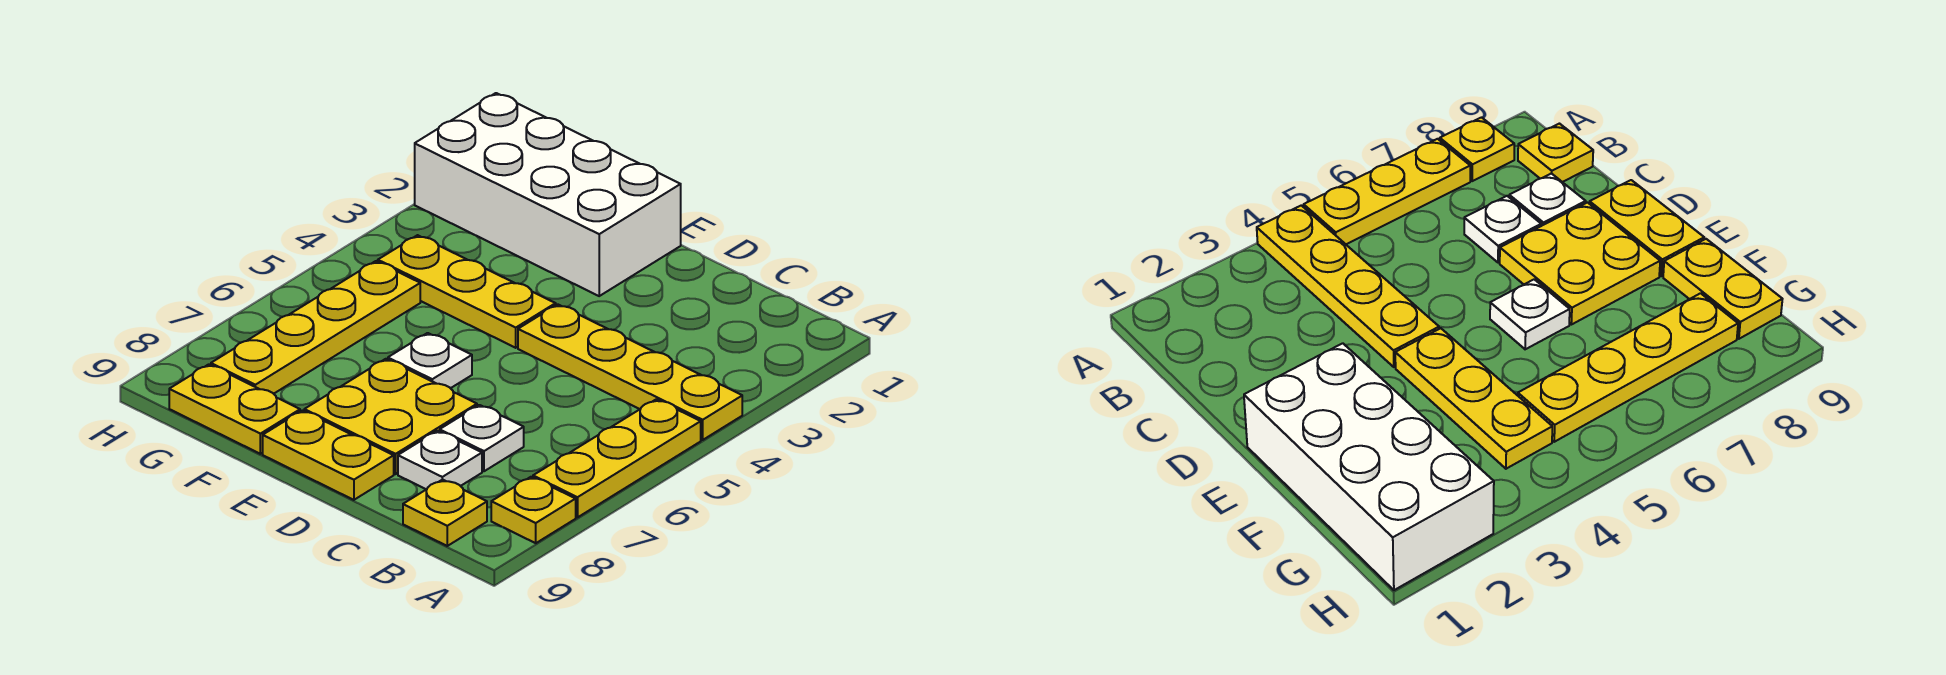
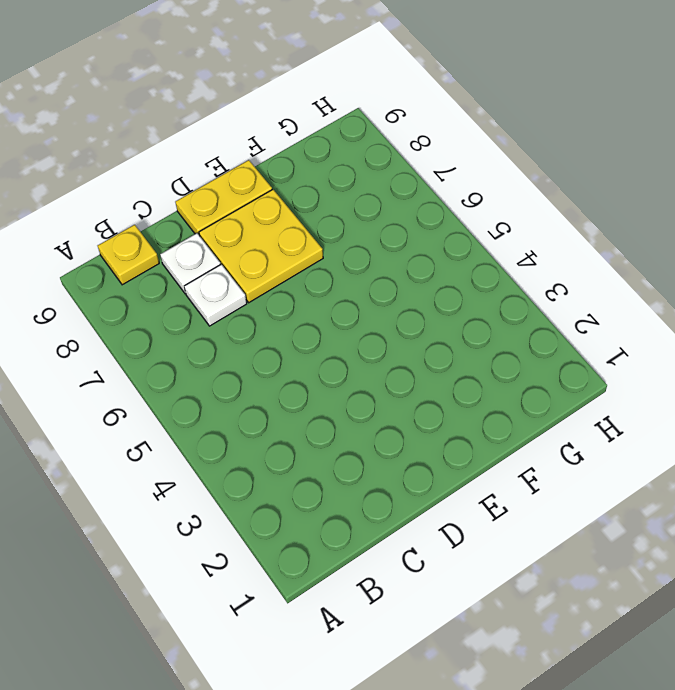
none -> yellow 1x4 plate [518,304,742,440]
none -> yellow 1x3 plate [533,399,701,517]
none -> yellow 1x1 plate [491,477,576,543]

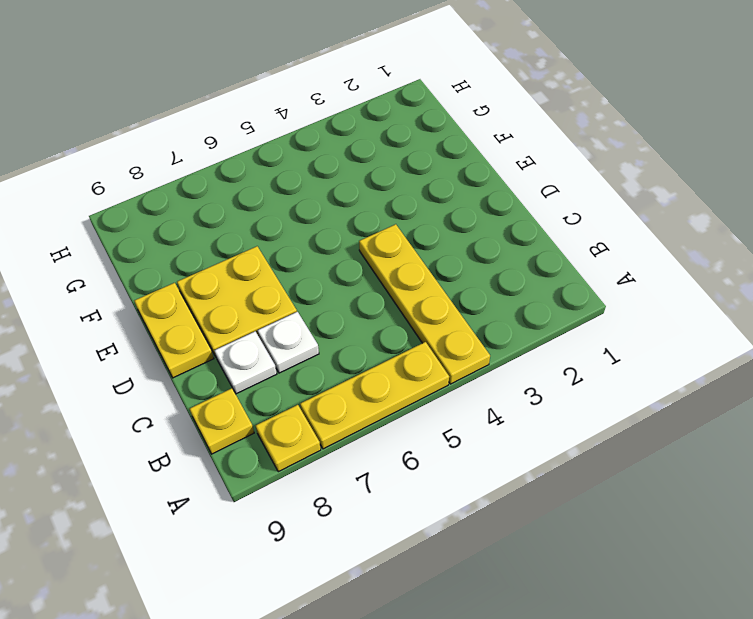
none -> white 2x4 brick [415,93,681,296]
none -> yellow 1x3 plate [378,235,556,348]
none -> white 1x1 plate [388,333,472,388]

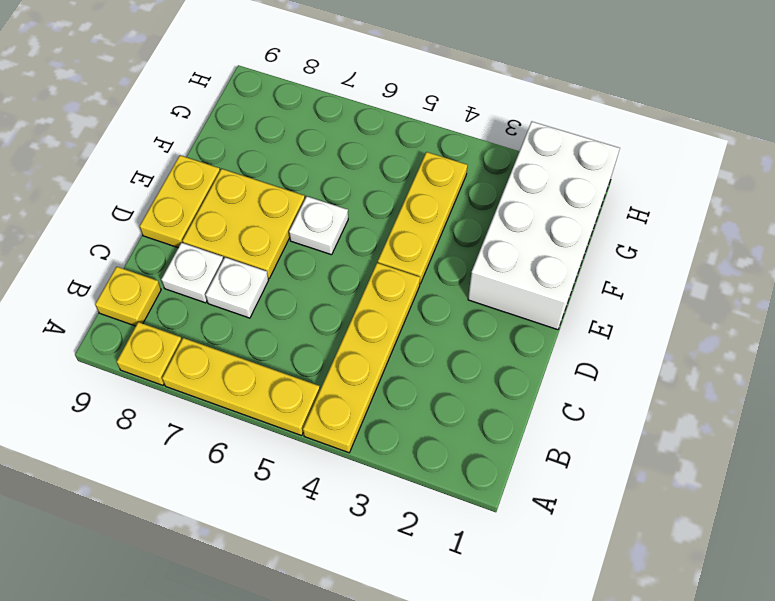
none -> yellow 1x2 plate [169,364,300,454]
none -> yellow 1x4 plate [211,261,420,394]

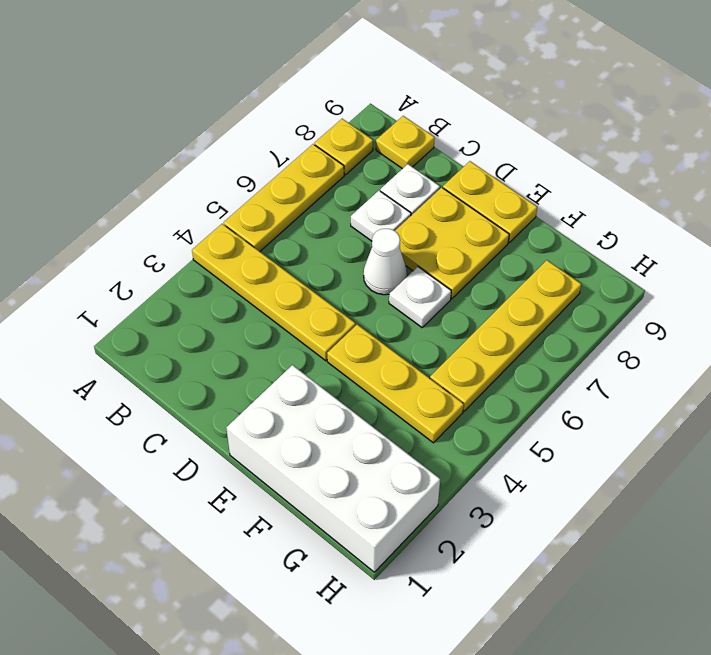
white 1x1 cone [364,229,407,295] -> none
none -> yellow 1x2 plate [169,364,300,454]

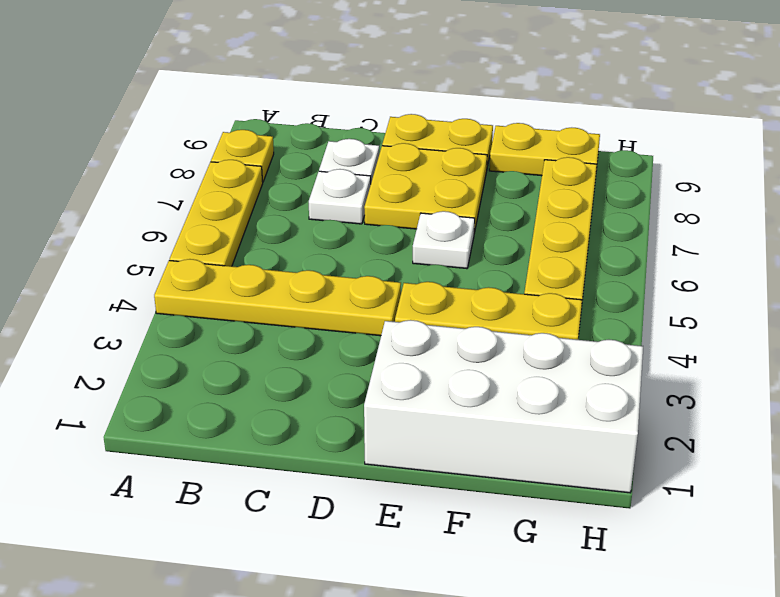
none -> yellow 1x1 plate [403,479,487,546]

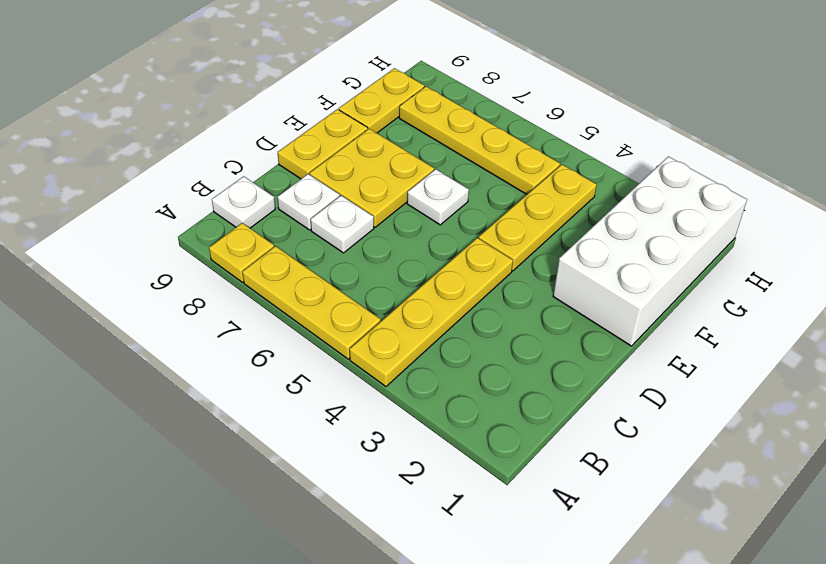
white 1x1 plate [212,176,275,228] -> yellow 1x1 plate [403,479,487,546]

